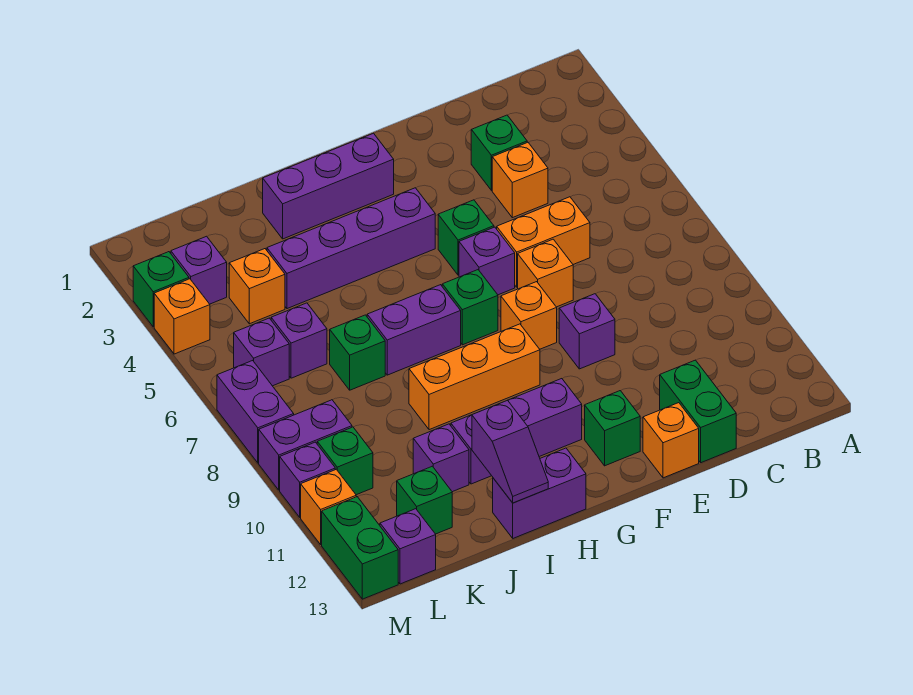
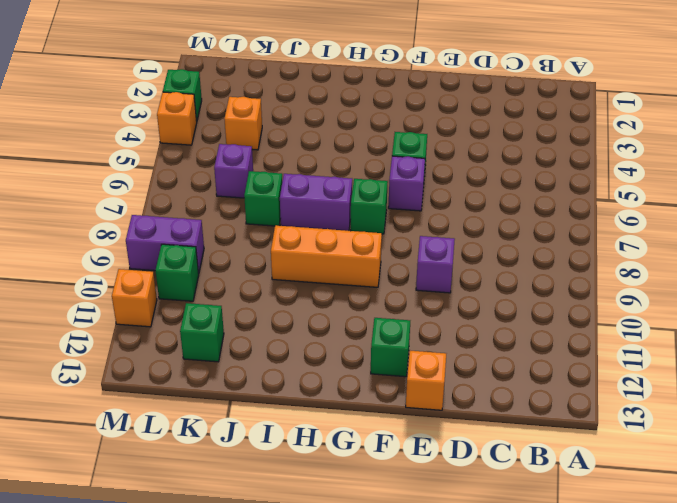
none -> green 1x1 brick [471,115,527,190]
none -> orange 1x1 brick [492,142,548,218]
none -> orange 1x2 brick [497,197,590,287]
none -> green 1x2 brick [660,360,736,463]

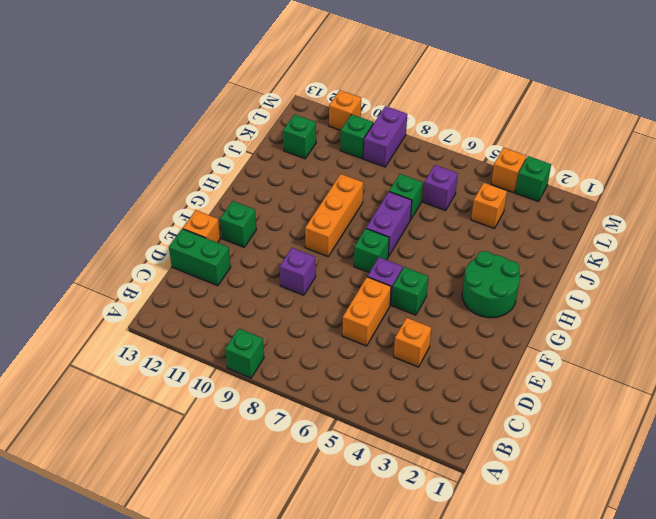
green 1x1 brick [225,329,264,378] -> green 1x1 brick moved to [471,115,527,190]
green 2x2 round brick [462,251,520,318] -> purple 1x3 brick [263,133,394,239]
none -> orange 1x1 brick [518,239,573,307]
none -> orange 1x1 brick [501,282,557,349]
none -> purple 1x4 brick [267,188,435,309]
none -> purple 1x3 brick [451,379,582,484]

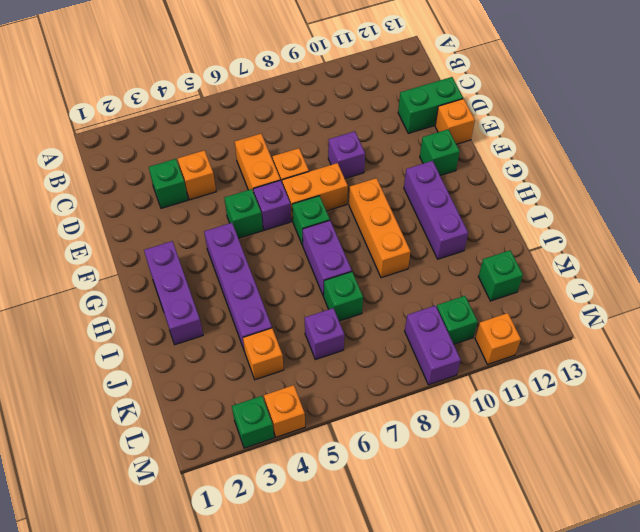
orange 1x2 brick [282,163,348,221] -> orange 1x1 brick [501,282,557,349]
none -> purple 1x2 brick [493,448,586,538]
none -> purple 1x1 brick [413,424,469,492]
none -> purple 1x1 brick [171,236,227,304]
none -> purple 1x1 brick [234,318,289,386]

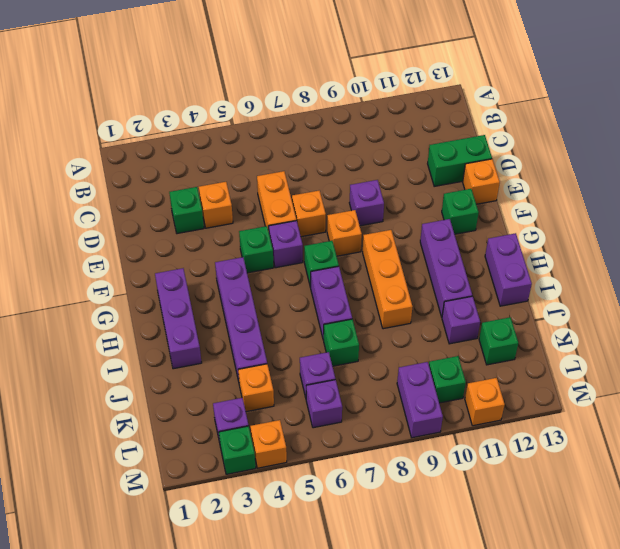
none -> purple 1x1 brick [380,509,436,584]
none -> purple 1x2 brick [217,360,294,463]
none -> purple 1x1 brick [280,442,335,517]
none -> green 1x2 brick [322,497,398,599]

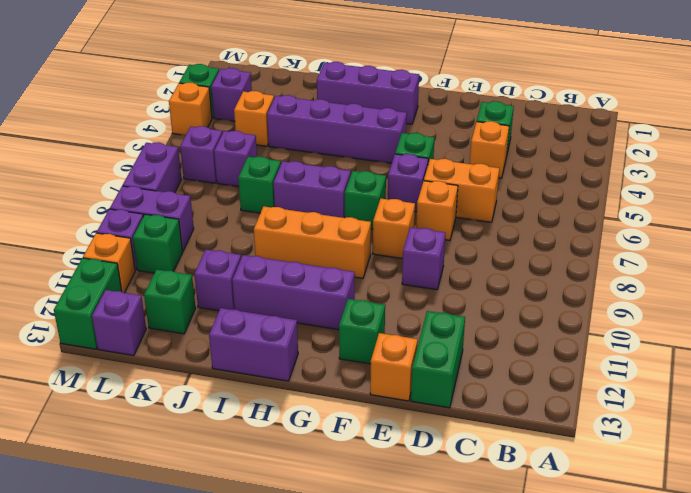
none -> purple 1x2 slope [472,400,548,503]

